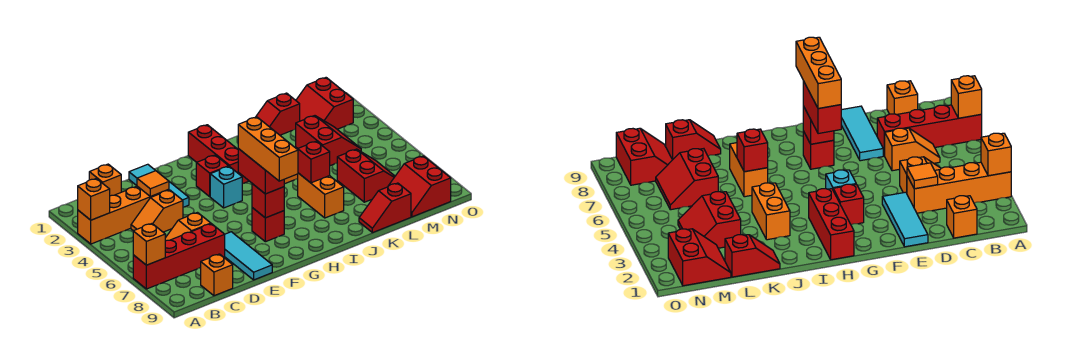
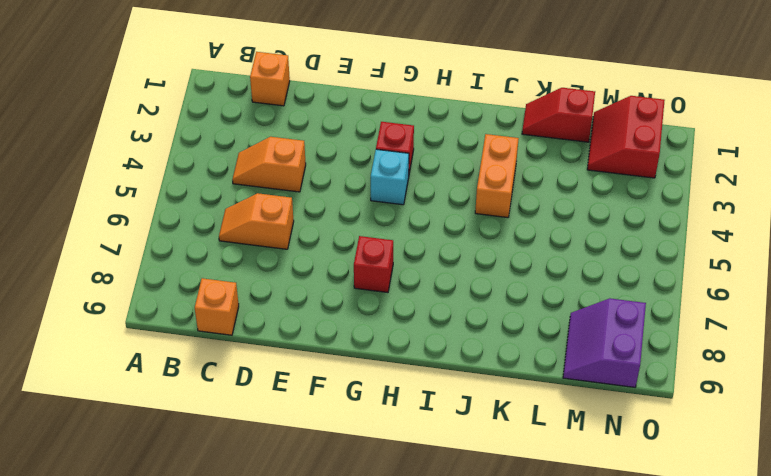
purple 2x2 slope [563,298,646,387] -> red 2x2 slope [389,156,451,217]
none -> orange 1x4 brick [78,186,169,244]
none -> red 1x4 brick [133,224,225,289]
none -> cyan 1x3 tile [129,164,189,207]

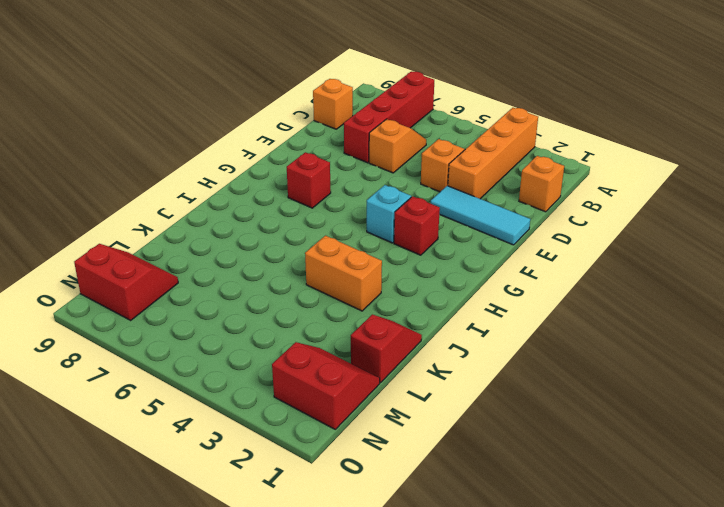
none -> cyan 1x3 tile [225,232,272,280]
none -> red 1x3 brick [188,125,248,184]
none -> orange 1x2 brick [298,173,344,218]

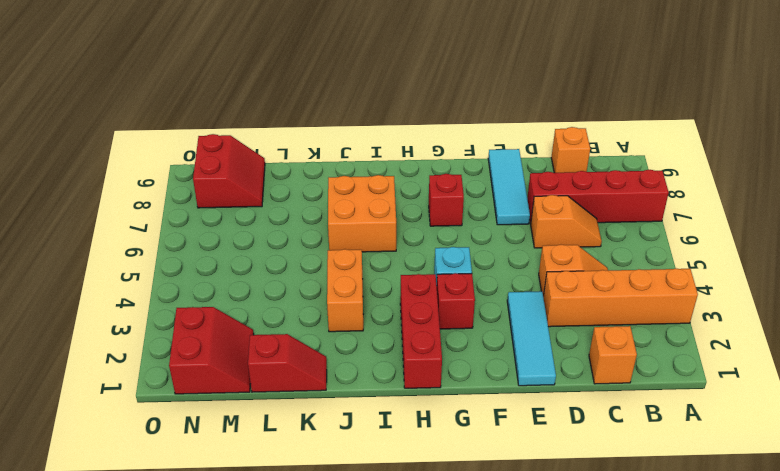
orange 2x2 brick [328,175,396,252] -> orange 1x2 brick [298,173,344,218]
none -> red 1x2 slope [359,183,411,233]
none -> red 2x2 slope [296,116,361,166]
none -> red 2x2 slope [337,149,395,202]

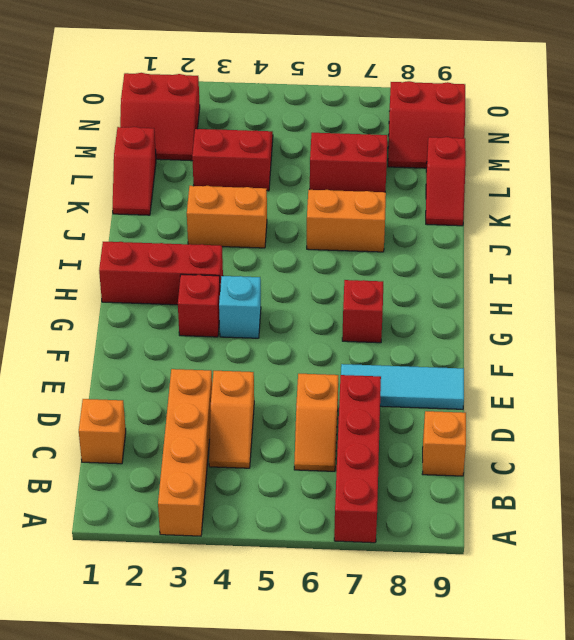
none -> cyan 1x3 tile [129,164,189,207]
none -> orange 1x1 brick [78,178,110,220]
none -> orange 1x1 brick [133,224,165,265]

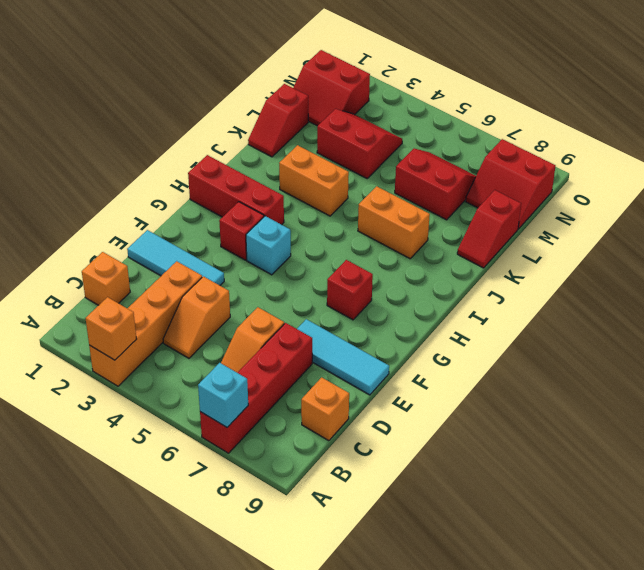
cyan 1x1 brick [198,363,248,427] -> orange 1x1 brick [133,224,165,265]
none -> orange 1x1 tile [137,171,169,197]
none -> red 1x1 brick [252,184,284,218]
none -> red 1x1 brick [298,141,330,183]

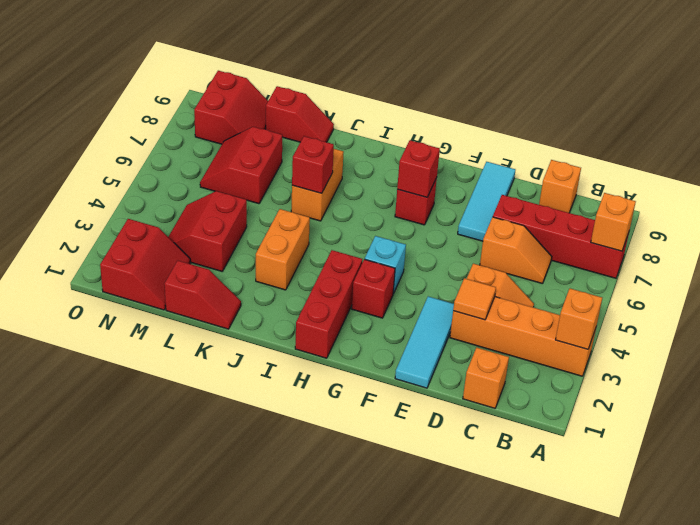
none -> red 1x2 brick [238,149,284,194]
none -> orange 1x3 brick [238,117,298,181]

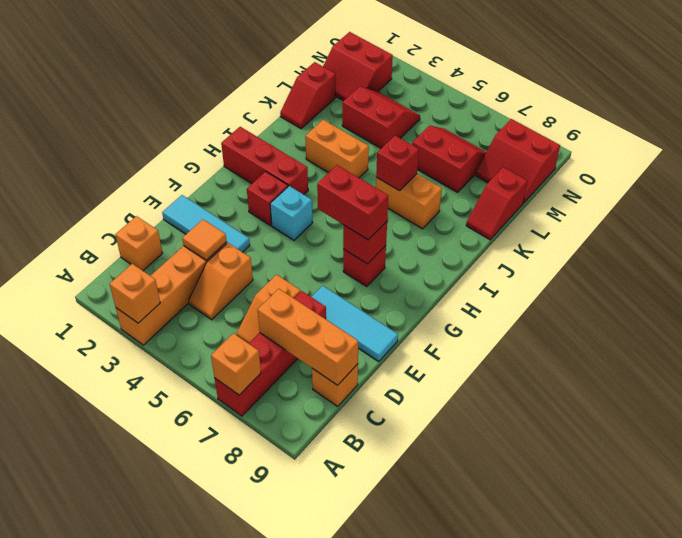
orange 1x3 brick [258,289,358,385] -> orange 1x3 brick moved to [238,117,298,181]

